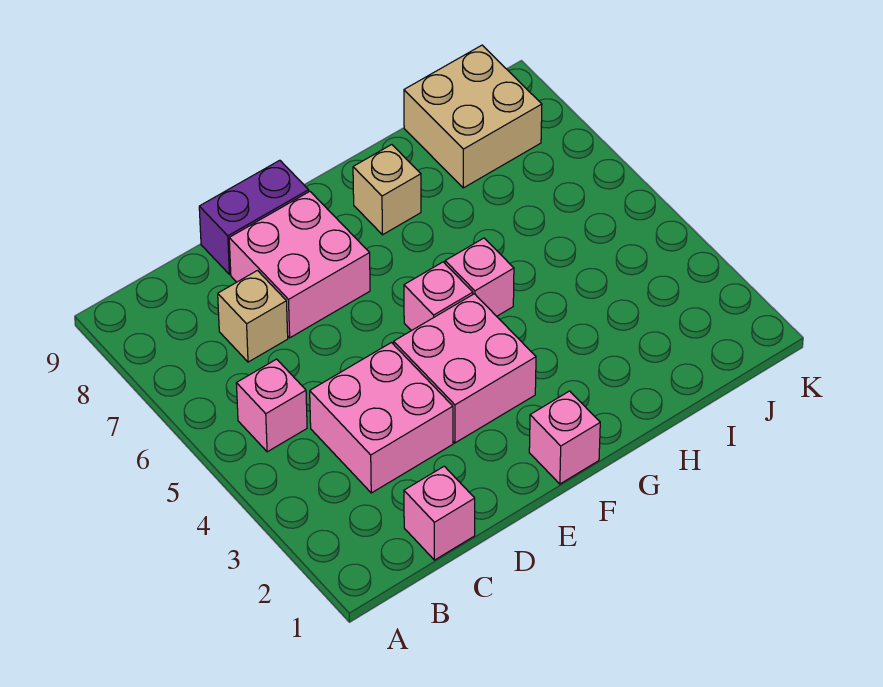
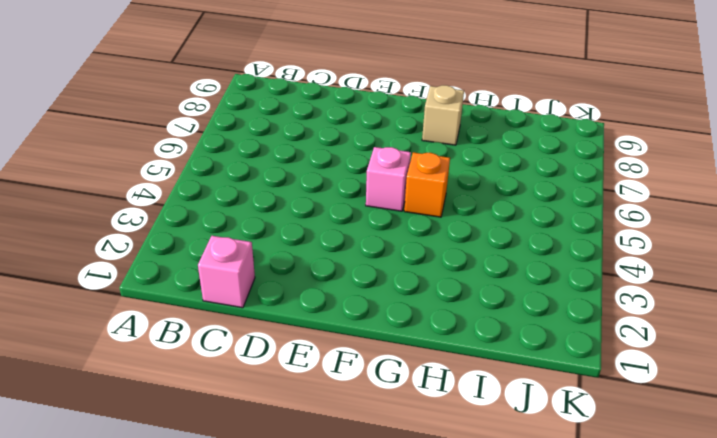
orange 1x1 brick [404,152,450,217] -> pink 1x1 brick [445,238,514,316]
none -> pink 1x1 brick [236,359,307,452]
none -> pink 2x2 brick [310,343,453,493]
none -> tan 1x1 brick [218,271,288,362]

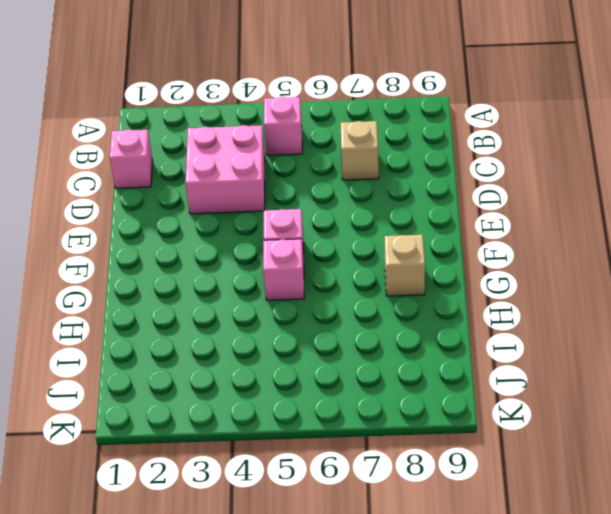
none -> pink 2x2 brick [229,192,370,338]
none -> purple 1x2 brick [199,160,309,274]
none -> pink 2x2 brick [394,294,536,443]

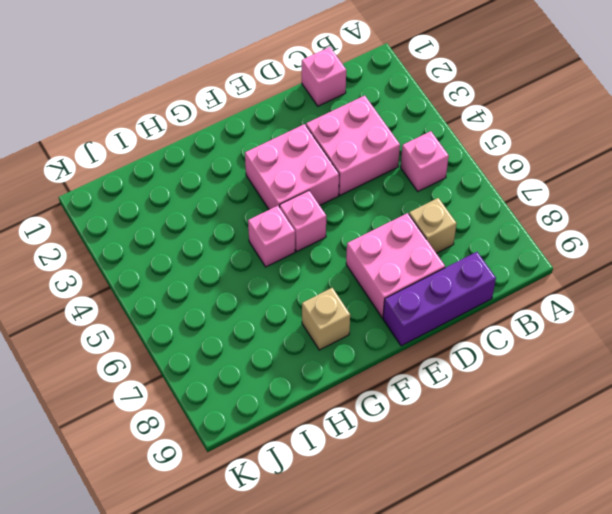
purple 1x3 brick [383,252,496,346] -> purple 1x2 brick [199,160,309,274]
none -> pink 1x1 brick [529,391,600,484]
none -> tan 2x2 brick [404,45,542,188]

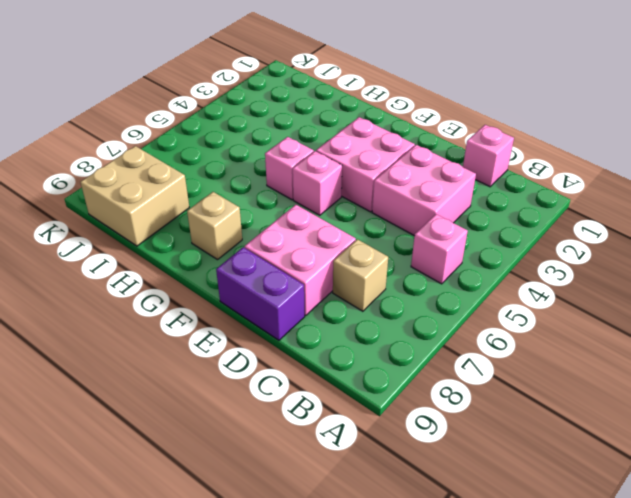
none -> pink 1x1 brick [529,391,600,484]

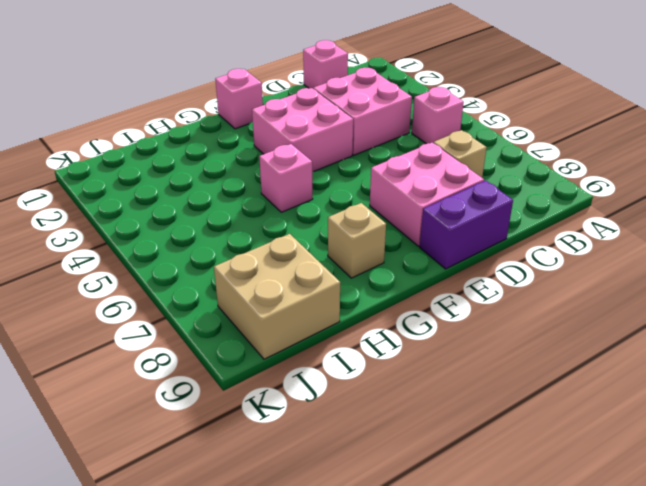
none -> pink 1x1 brick [404,262,473,331]

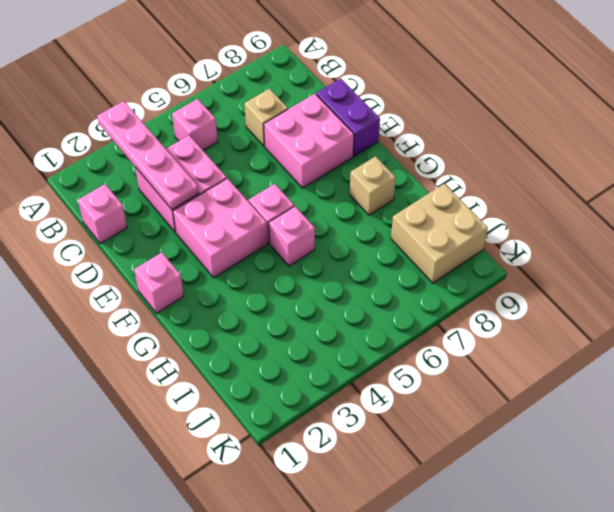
pink 1x4 plate [97,101,199,209] -> none

